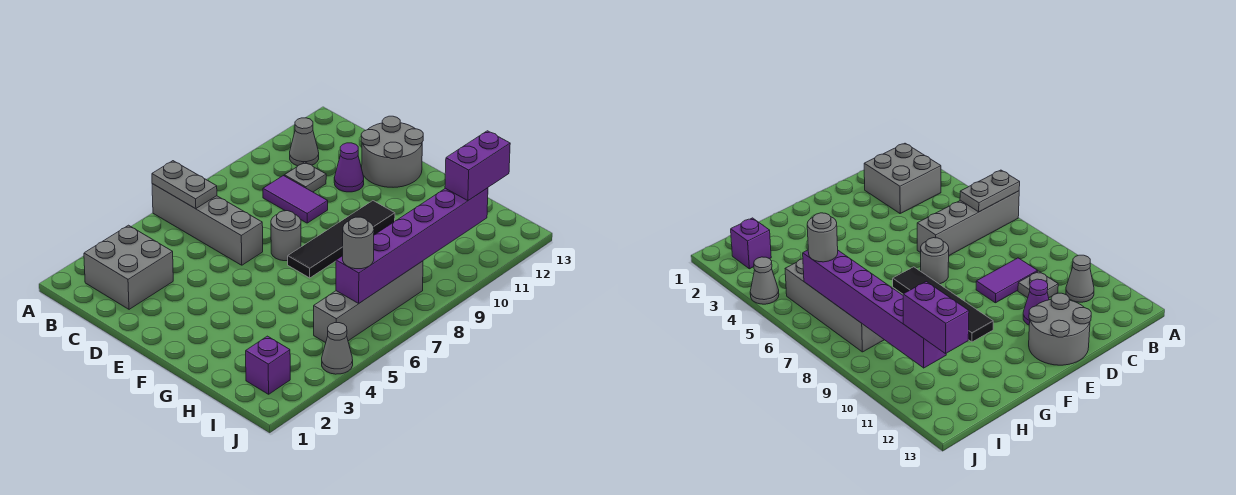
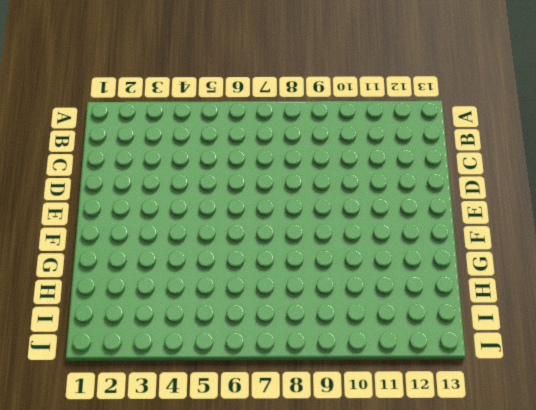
none -> grey 1x4 brick [152,184,263,265]
none -> grey 2x2 brick [84,225,173,309]
none -> grey 1x1 cone [290,118,319,166]

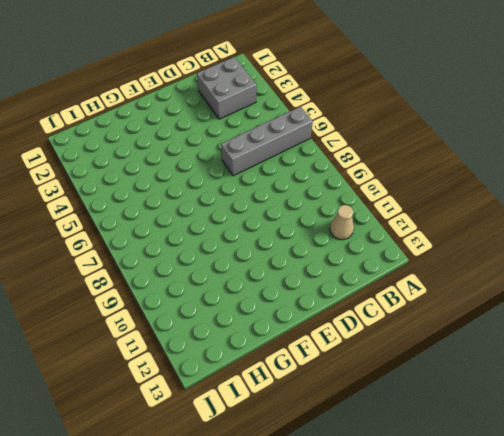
tan 1x1 cone [330,205,354,240] -> grey 1x1 cone [290,118,319,166]
none -> purple 1x2 tile [263,176,328,223]
none -> grey 1x1 plate [284,162,326,192]
none -> purple 1x1 cone [334,143,364,192]

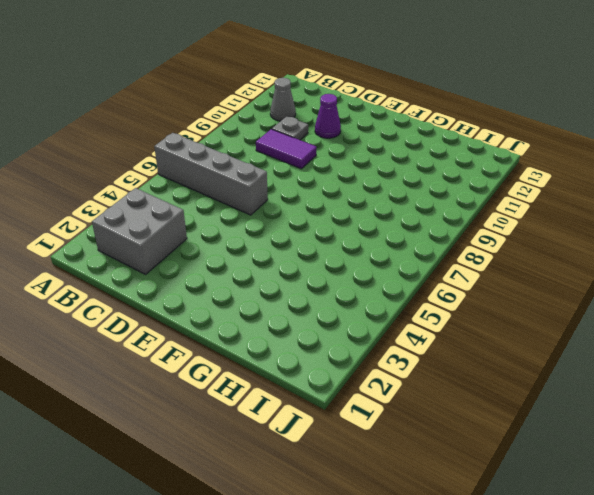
none -> grey 2x2 round brick [361,116,423,187]
none -> grey 1x1 round brick [271,211,301,261]
none -> black 1x4 tile [288,201,395,278]

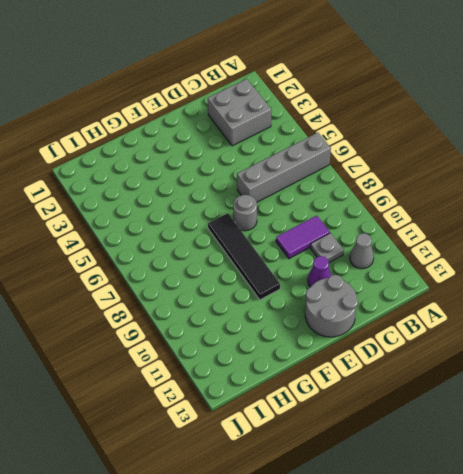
none -> purple 1x1 brick [246,336,290,394]
none -> grey 1x4 brick [314,261,423,343]
none -> grey 1x1 cone [322,323,353,374]

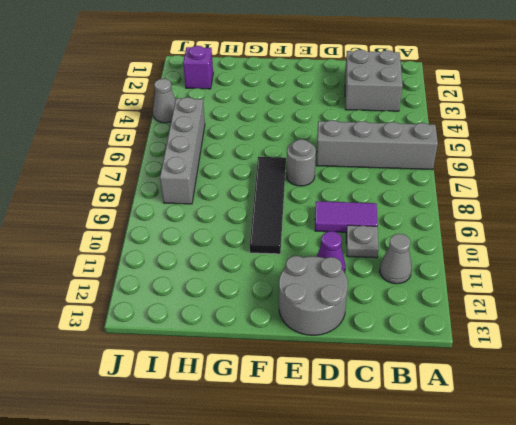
none -> grey 1x2 plate [152,161,217,209]
none -> purple 1x6 brick [336,188,488,303]
none -> grey 1x1 round brick [343,217,374,269]

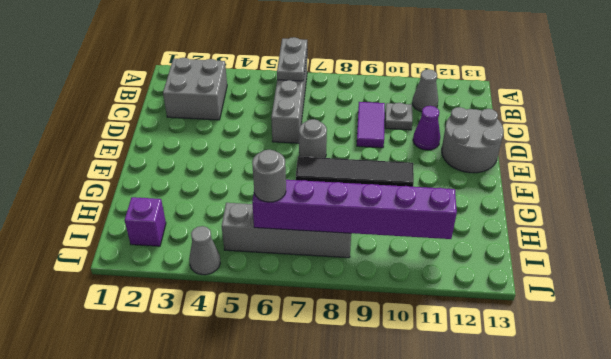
none -> purple 1x2 brick [445,131,510,201]

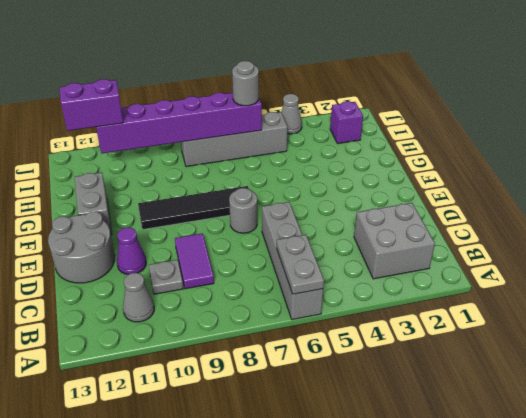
grey 1x2 brick [75,173,112,235] -> none

